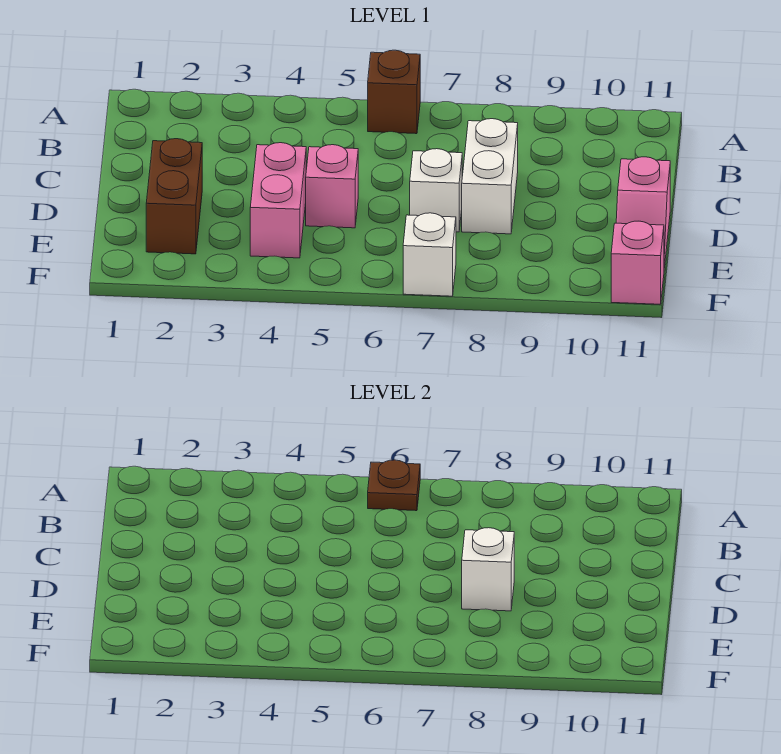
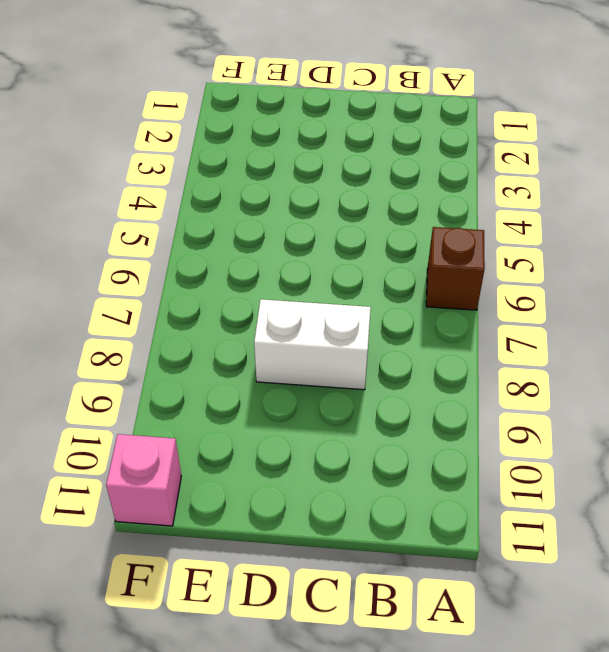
none -> brown 1x2 brick [146,139,202,254]
none -> pink 1x2 brick [250,143,306,258]

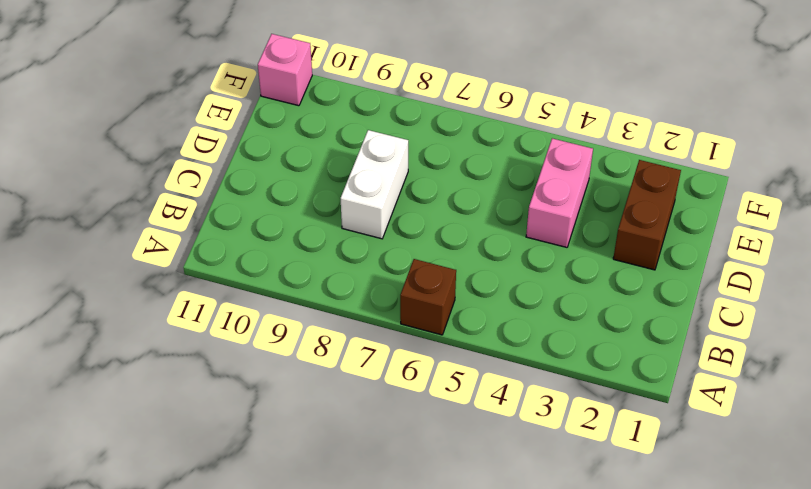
none -> pink 1x1 brick [306,145,358,228]
none -> white 1x1 brick [410,149,462,232]

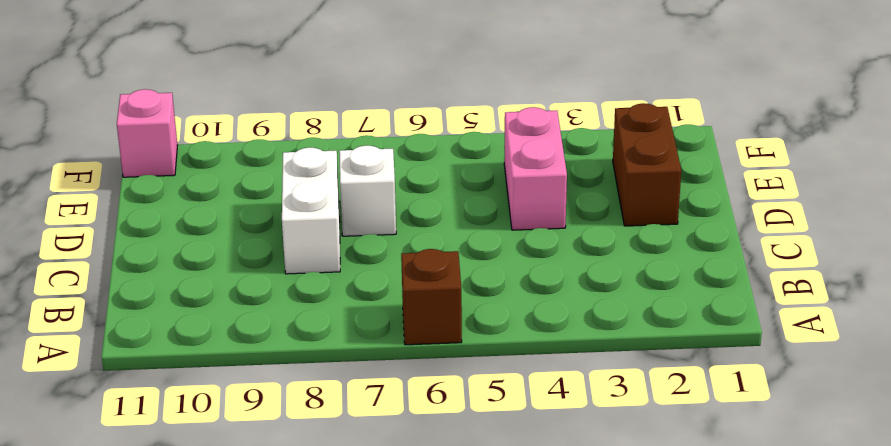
none -> pink 1x1 brick [306,145,358,228]
none -> pink 1x2 slope [616,157,670,268]

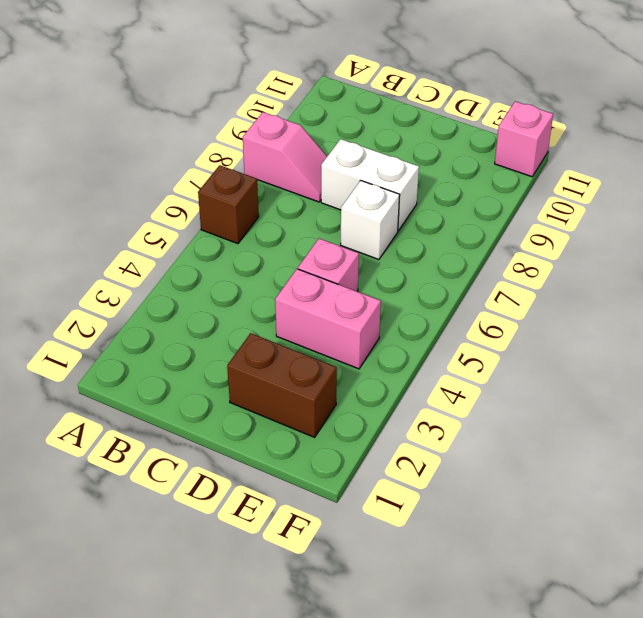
pink 1x2 slope [243,112,327,202] -> pink 1x2 slope moved to [616,157,670,268]
none -> white 1x1 brick [403,213,456,296]
none -> brown 1x1 plate [368,460,420,511]

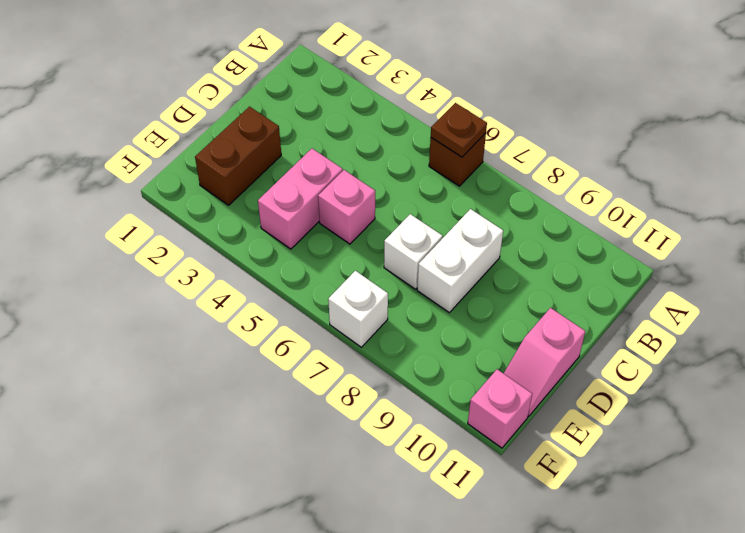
none -> white 1x1 brick [462,528,514,611]

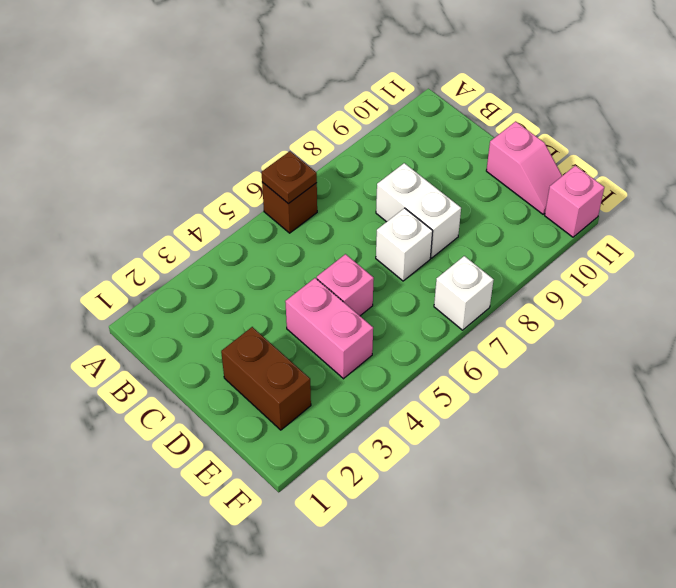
none -> white 1x1 brick [462,528,514,611]

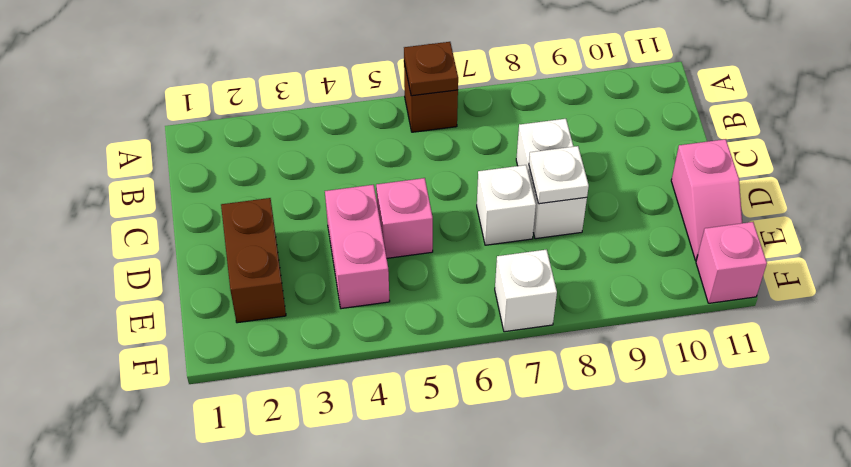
white 1x1 plate [529,146,589,204] -> white 1x1 brick [462,528,514,611]

